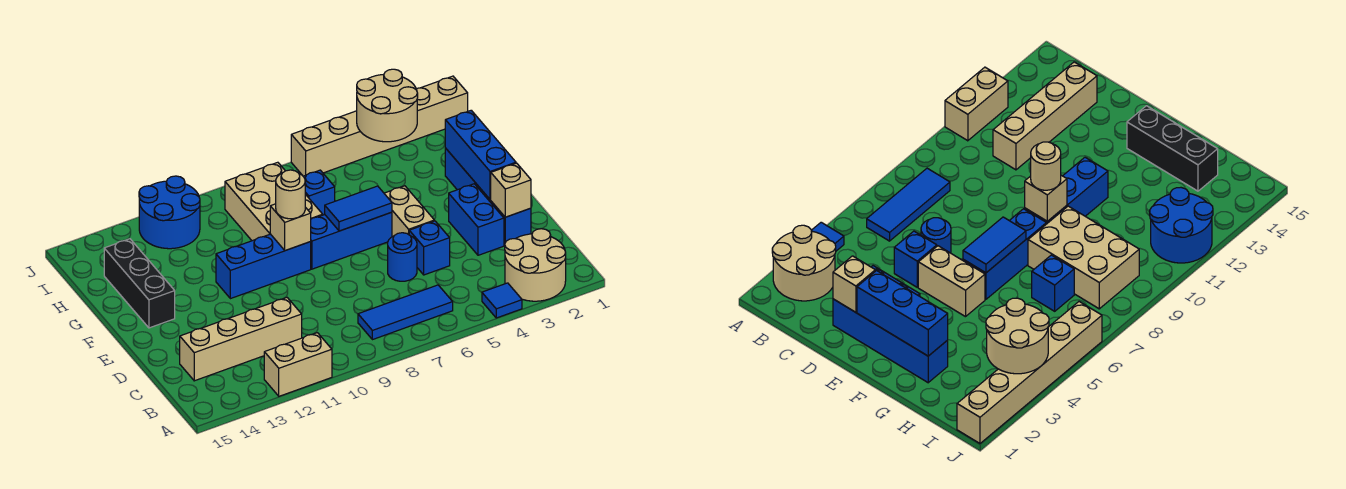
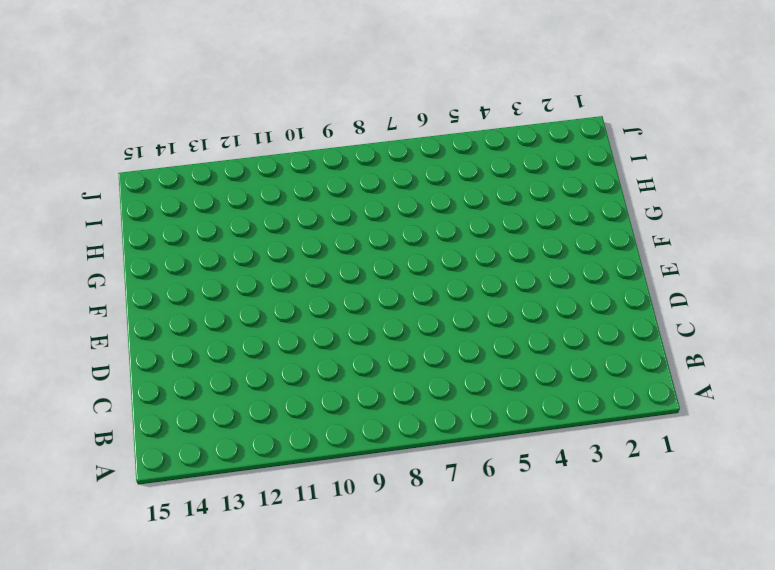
none -> tan 2x2 round brick [505,229,566,301]
none -> blue 1x1 tile [482,283,522,318]
none -> tan 1x2 brick [264,333,332,396]

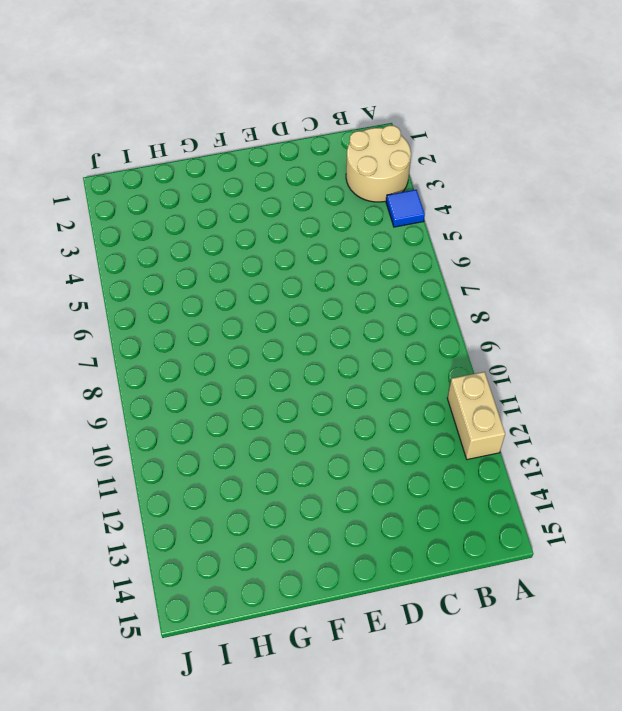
none -> blue 1x3 tile [358,285,453,340]
none -> tan 1x4 brick [180,298,302,381]
none -> blue 1x4 brick [445,148,531,245]

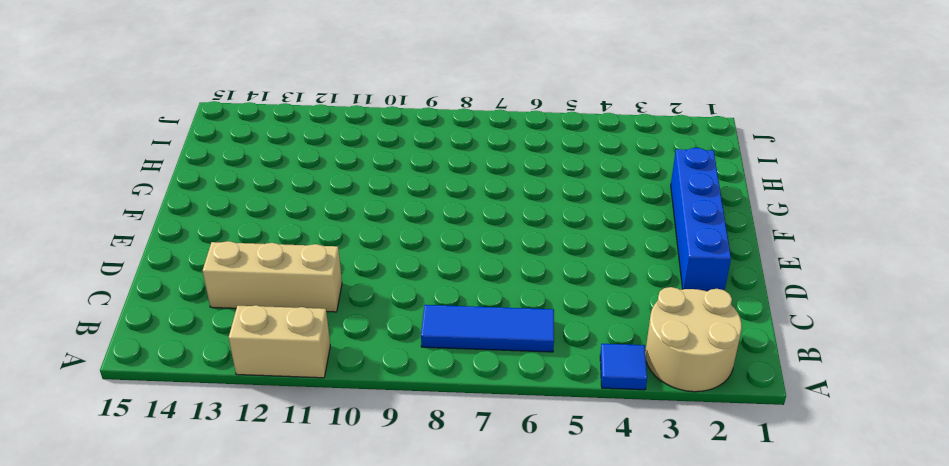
tan 1x3 brick [203,241,342,312] -> tan 1x4 brick [180,298,302,381]
none -> blue 1x2 brick [449,184,504,255]
none -> blue 1x1 brick [409,221,450,275]
none -> blue 1x1 round brick [388,233,417,281]

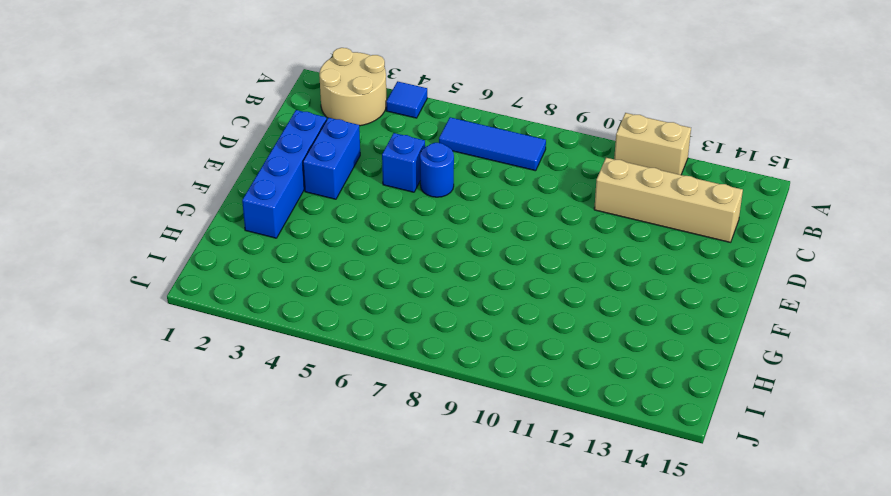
none -> tan 1x2 brick [384,186,434,237]
none -> blue 1x3 brick [310,212,392,269]
none -> blue 1x3 brick [216,234,311,299]

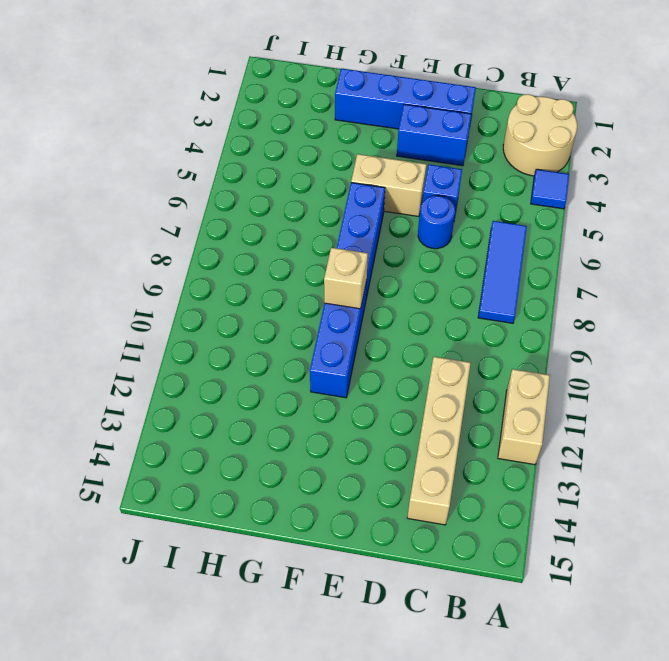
none -> black 1x3 brick [104,239,175,328]
none -> tan 2x3 brick [225,162,323,241]
none -> blue 1x1 brick [303,170,335,215]

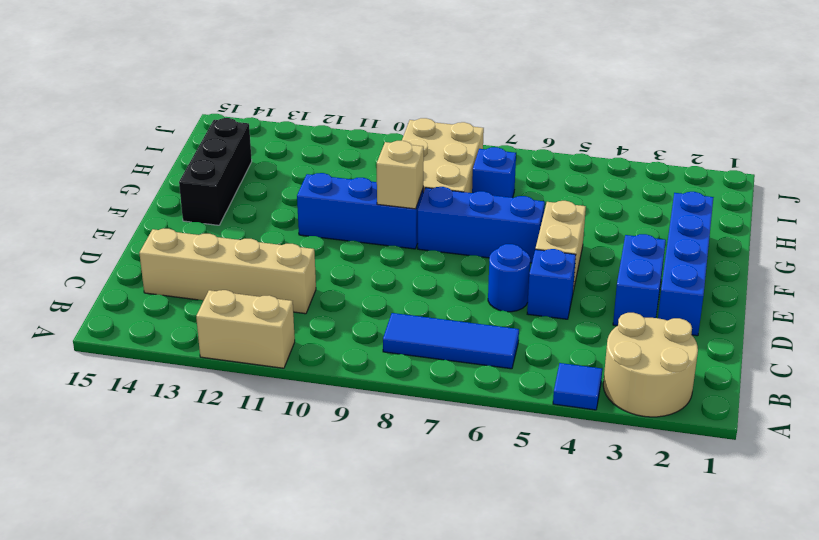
none -> blue 2x2 round brick [139,176,200,249]
none -> tan 1x6 brick [291,76,468,176]
none -> tan 1x1 brick [491,163,531,217]

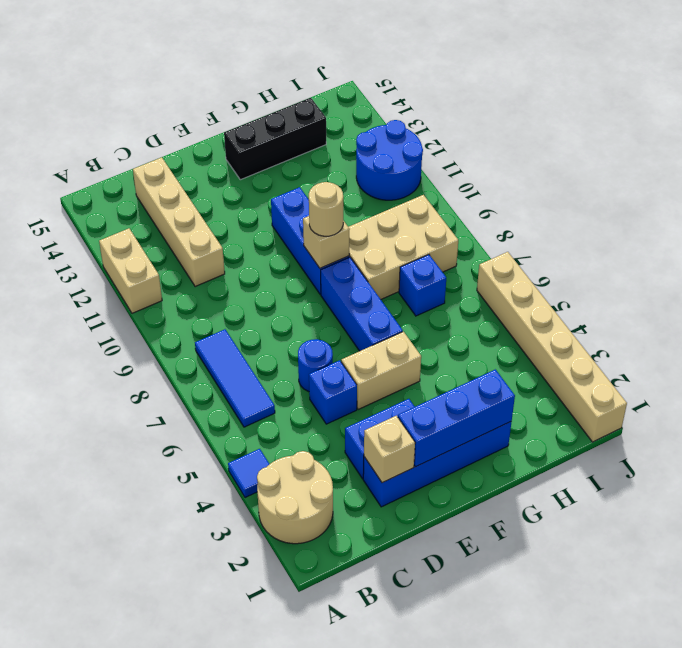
none -> blue 1x2 tile [325,186,392,231]
none -> tan 2x2 round brick [357,69,418,142]

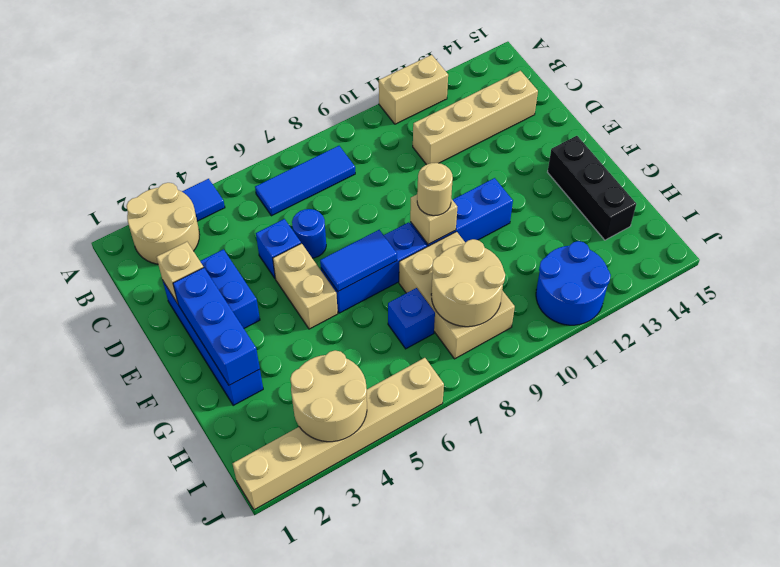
tan 2x2 round brick [431,239,505,327] -> none

